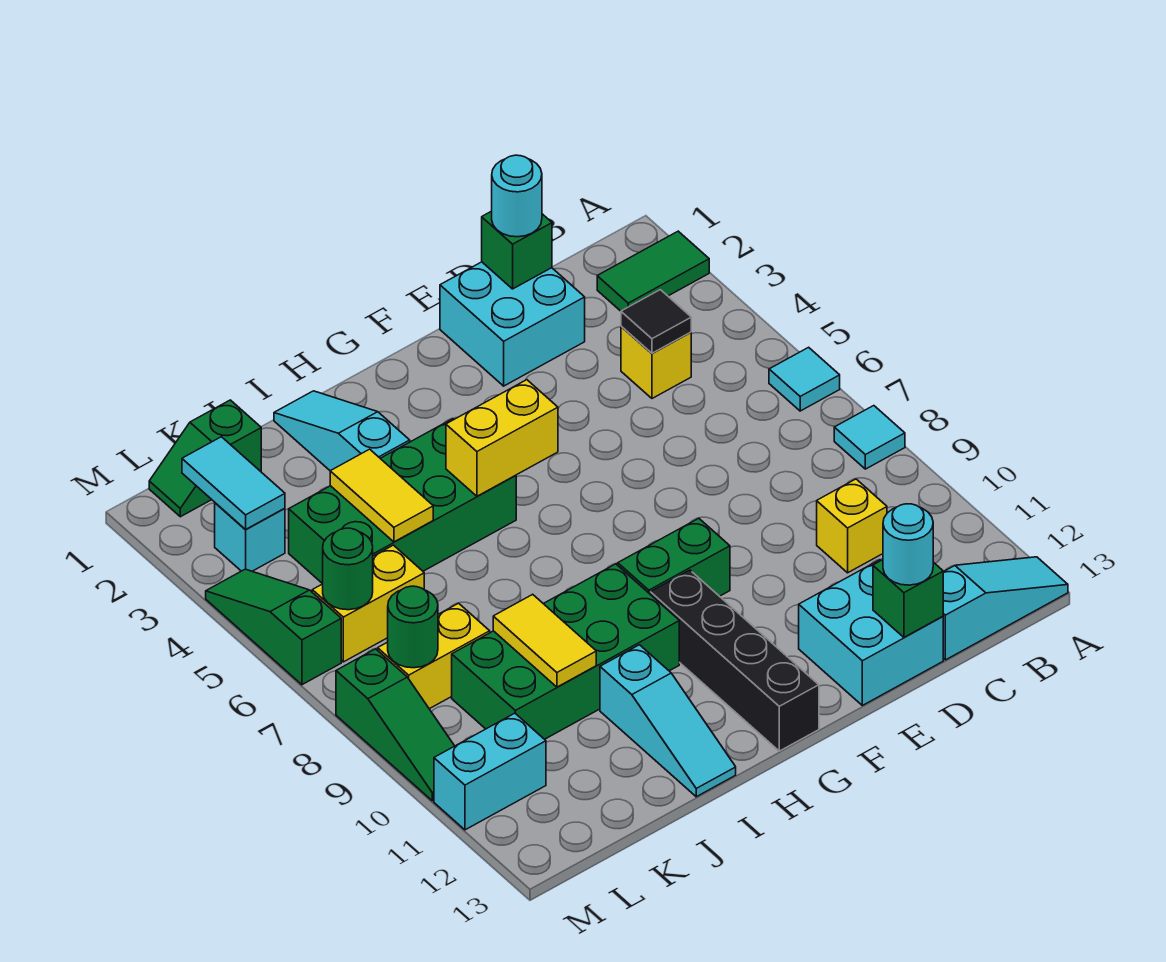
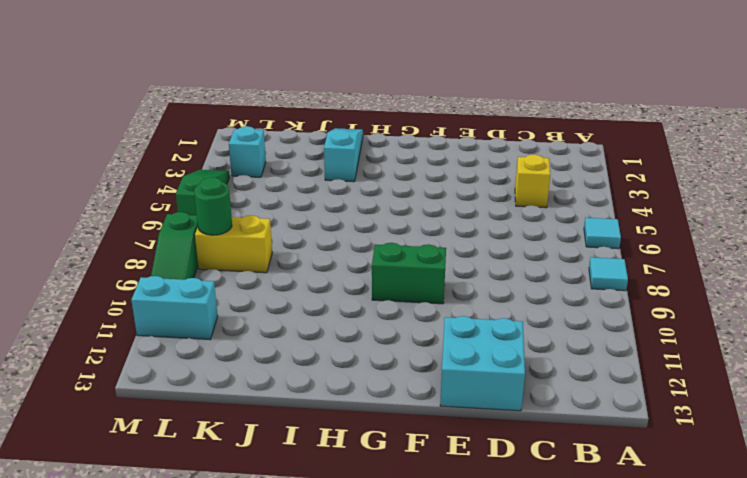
none -> green 1x2 tile [597,231,709,311]
none -> cyan 1x3 slope [943,557,1068,660]
none -> yellow 1x1 brick [817,479,887,573]
none -> cyan 2x2 brick [440,262,585,386]

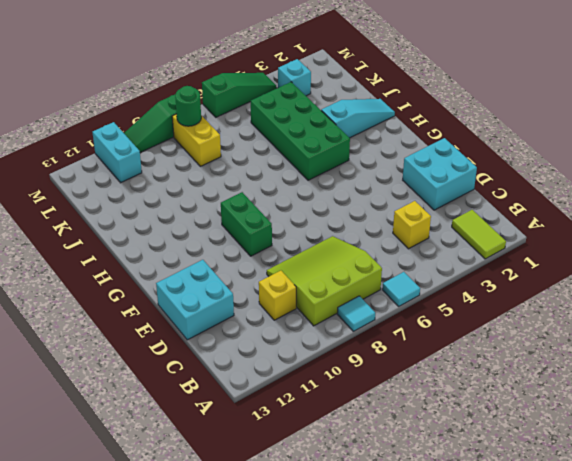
lime 1x2 tile [452,210,506,259] -> green 1x2 tile [597,231,709,311]
lime 3x3 slope [267,236,382,326] -> none
none -> cyan 1x3 slope [943,557,1068,660]
none -> black 1x4 brick [650,570,819,751]
none -> green 2x4 brick [452,564,679,739]
none -> cyan 1x3 slope [600,645,736,797]

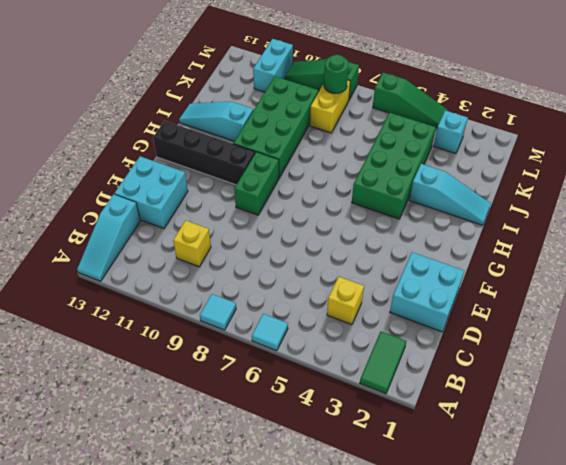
none -> green 1x2 slope [149,400,261,517]
none -> yellow 1x2 brick [312,545,424,662]
none -> black 1x1 tile [621,290,691,353]
none -> green 1x1 brick [482,211,552,289]

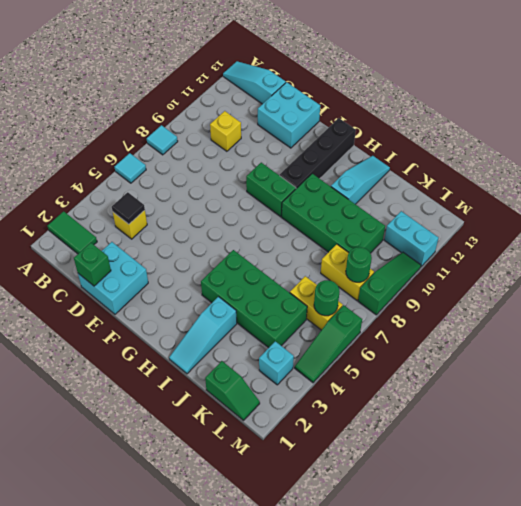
none -> green 1x1 brick [873,560,943,637]
none -> yellow 1x2 brick [446,380,558,496]
none -> yellow 1x2 tile [330,449,433,542]
none -> yellow 1x2 tile [493,594,596,687]

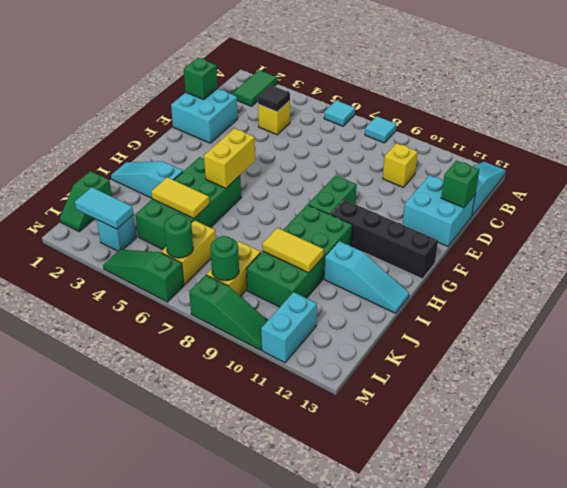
none -> cyan 1x1 round brick [492,155,542,237]
none -> cyan 1x1 round brick [883,504,933,585]

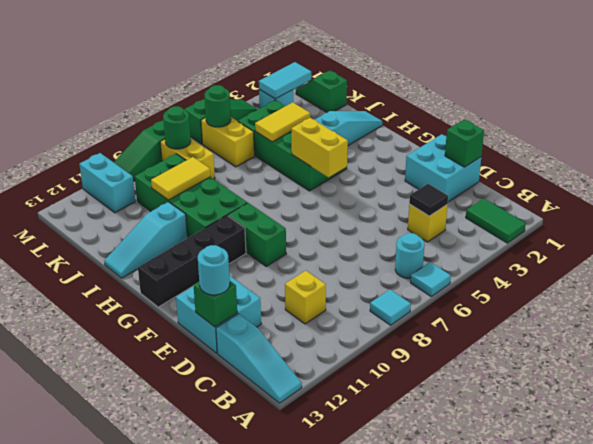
cyan 1x1 round brick [395,233,424,278] -> cyan 1x1 round brick moved to [492,155,542,237]

